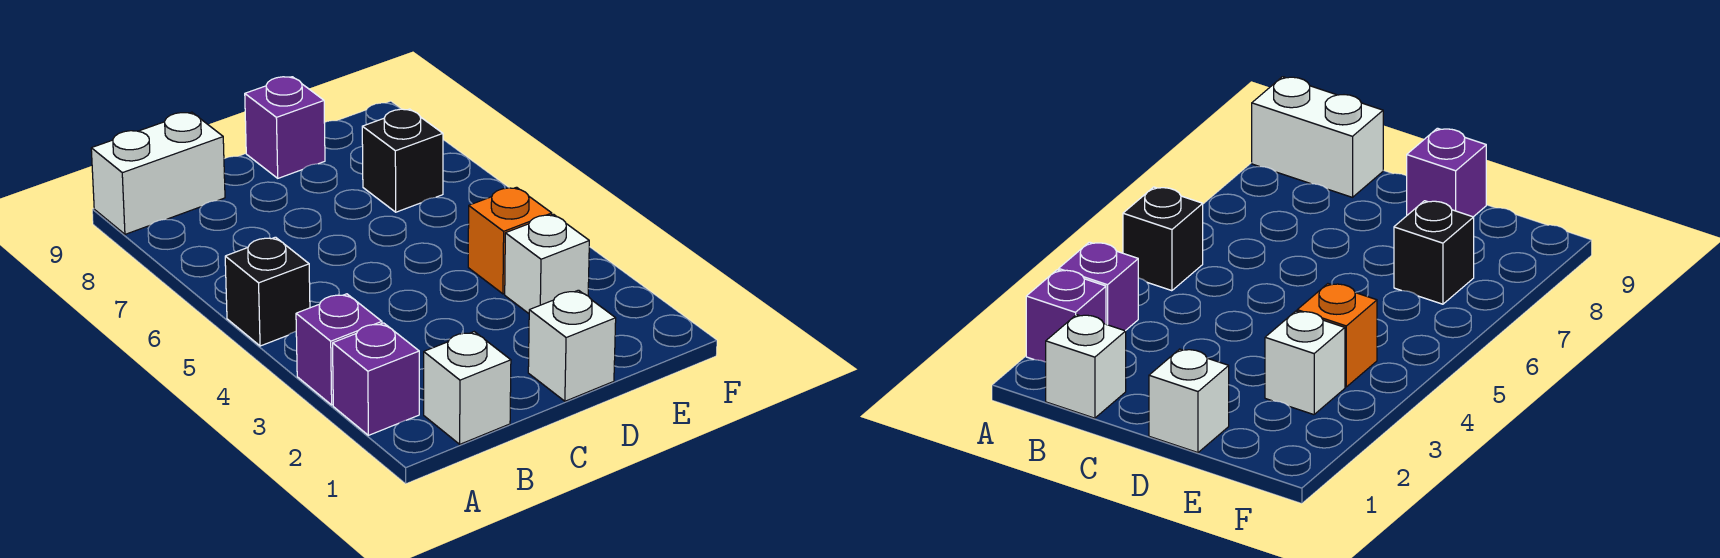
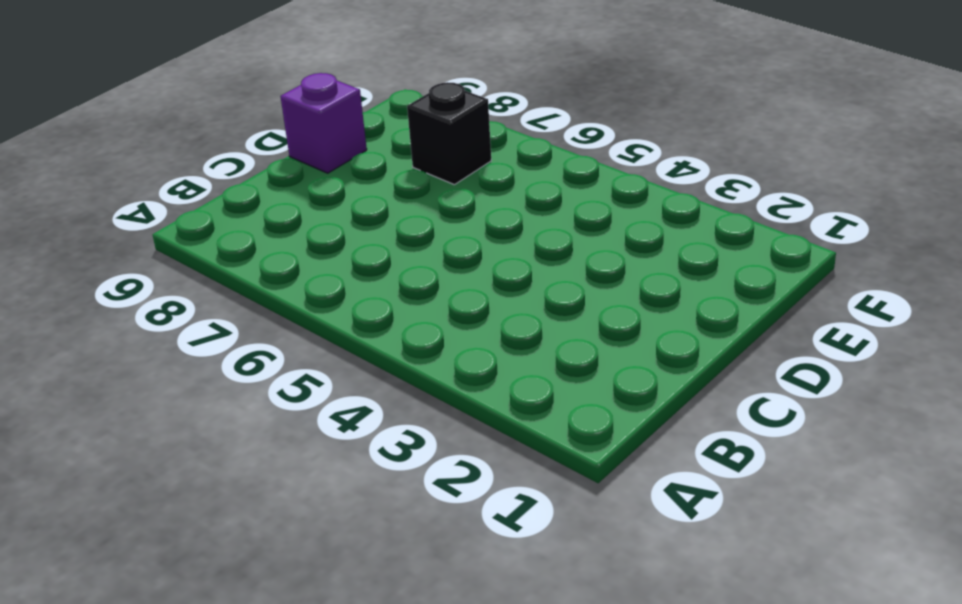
none -> purple 1x1 brick [333,323,419,435]
none -> purple 1x1 brick [296,294,382,405]

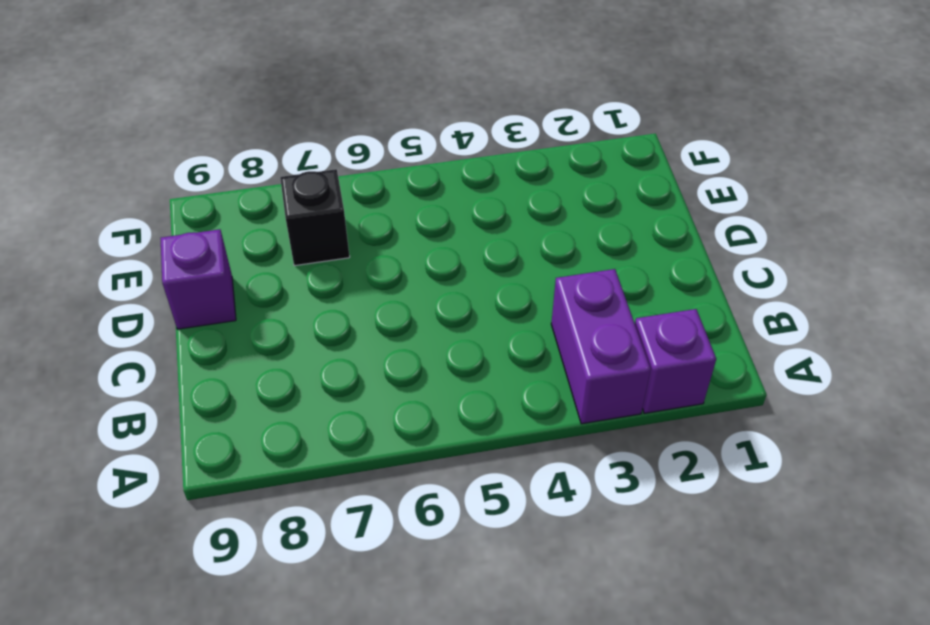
purple 1x2 brick [551,269,651,424] -> purple 1x1 brick [296,294,382,405]
none -> black 1x1 brick [225,237,310,346]
none -> white 1x2 brick [91,112,225,234]

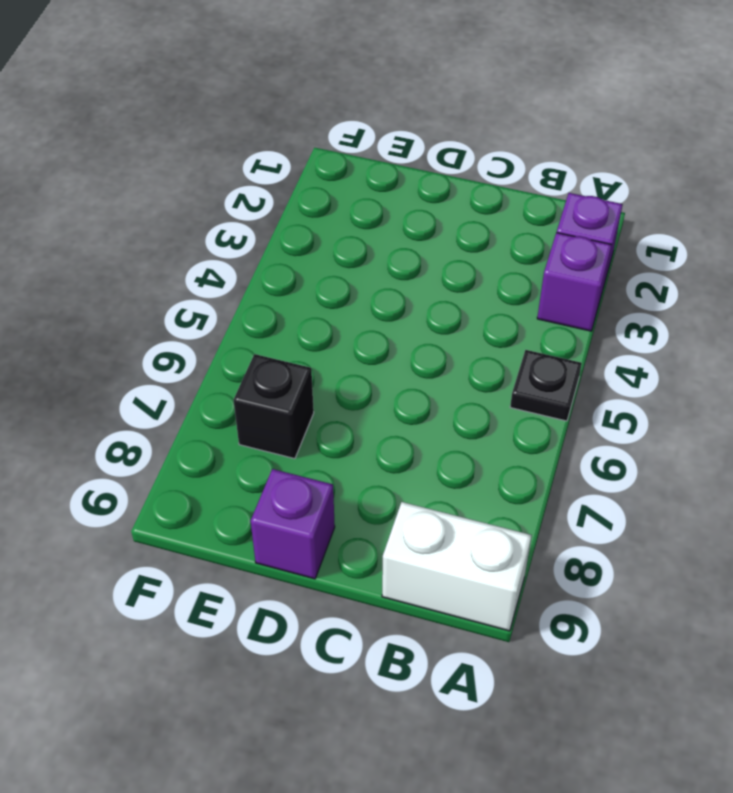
black 1x1 plate [510,350,582,421] -> black 1x1 brick [225,237,310,346]
none -> white 1x1 brick [424,332,511,444]
none -> white 1x1 brick [528,290,616,401]

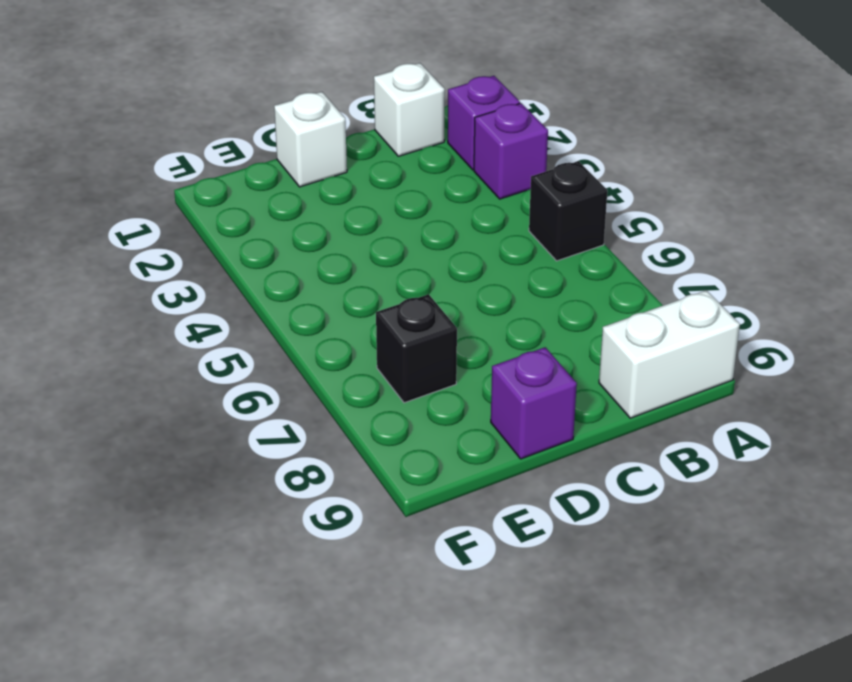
none -> white 1x1 brick [505,214,589,313]
none -> orange 1x1 brick [468,187,552,294]

